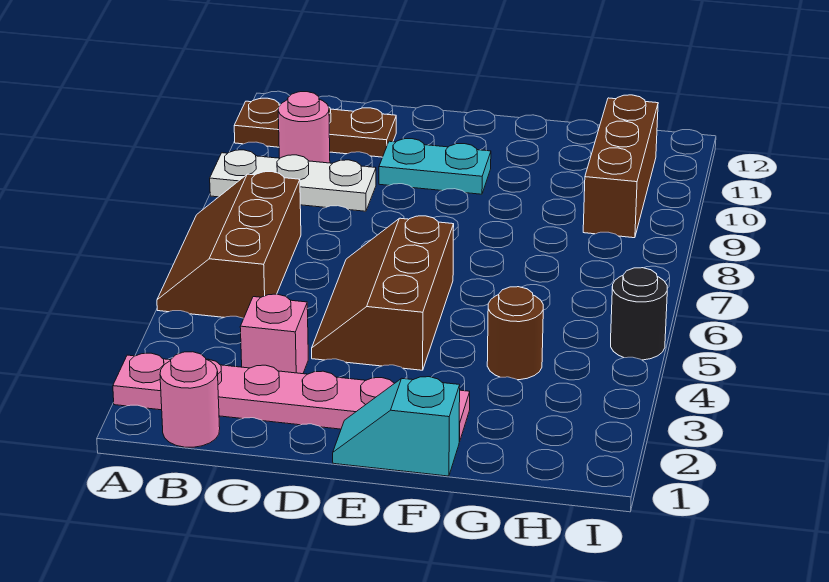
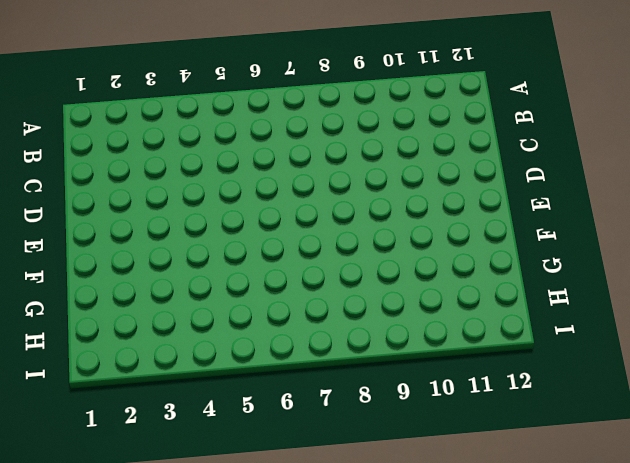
none -> pink 1x6 plate [113,353,470,442]
none -> brown 2x3 slope [157,172,301,318]
none -> white 1x3 plate [210,150,376,211]

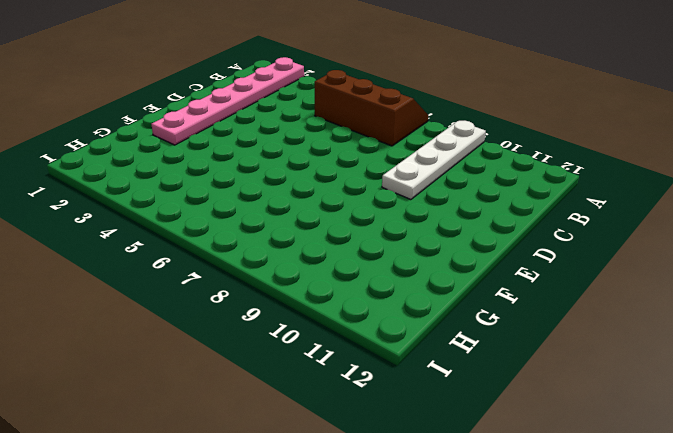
white 1x4 plate [382,121,486,200] -> white 1x3 plate [210,150,376,211]
none -> brown 1x3 plate [234,98,396,157]
none -> pink 1x1 round brick [160,352,220,447]
none -> pink 1x1 round brick [278,92,330,163]

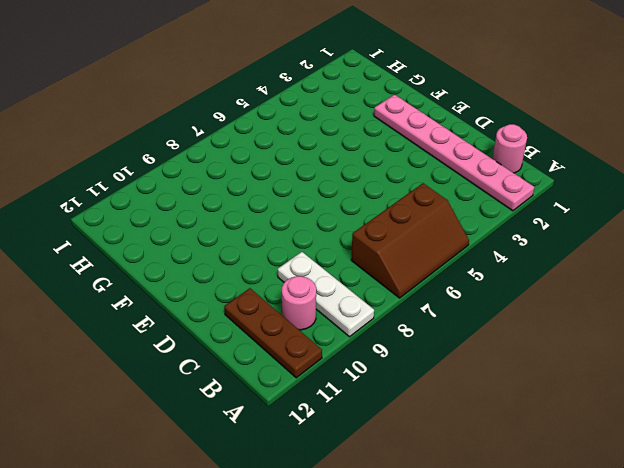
none -> pink 1x1 brick [240,294,308,374]
none -> brown 2x3 slope [312,216,454,370]
none -> cyan 1x2 plate [379,139,491,194]

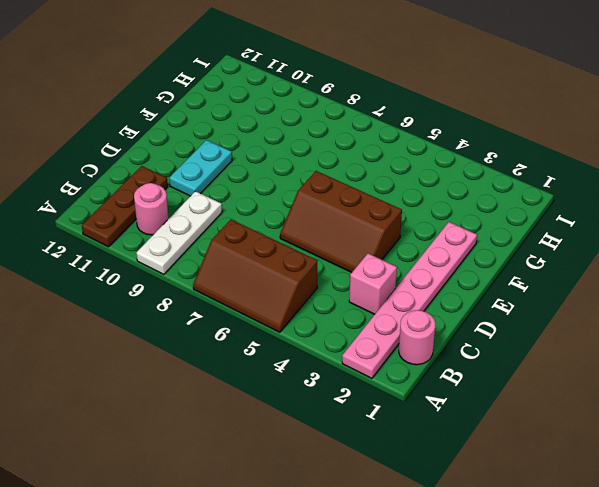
none -> cyan 1x2 slope [333,377,460,476]
none -> brown 1x1 round brick [487,287,543,380]
none -> brown 1x3 brick [583,95,658,238]

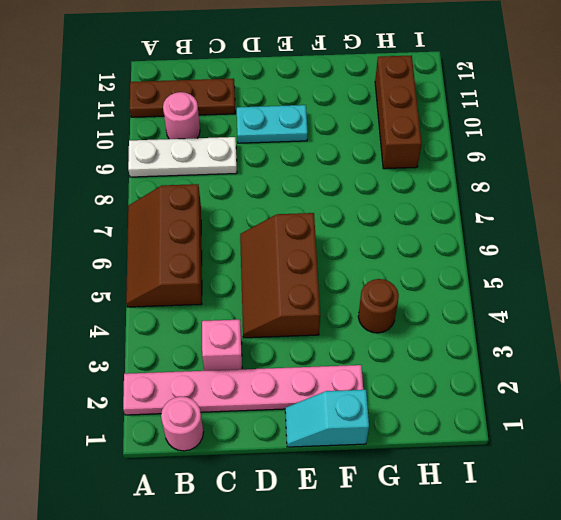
none -> black 1x1 round brick [611,268,667,360]

